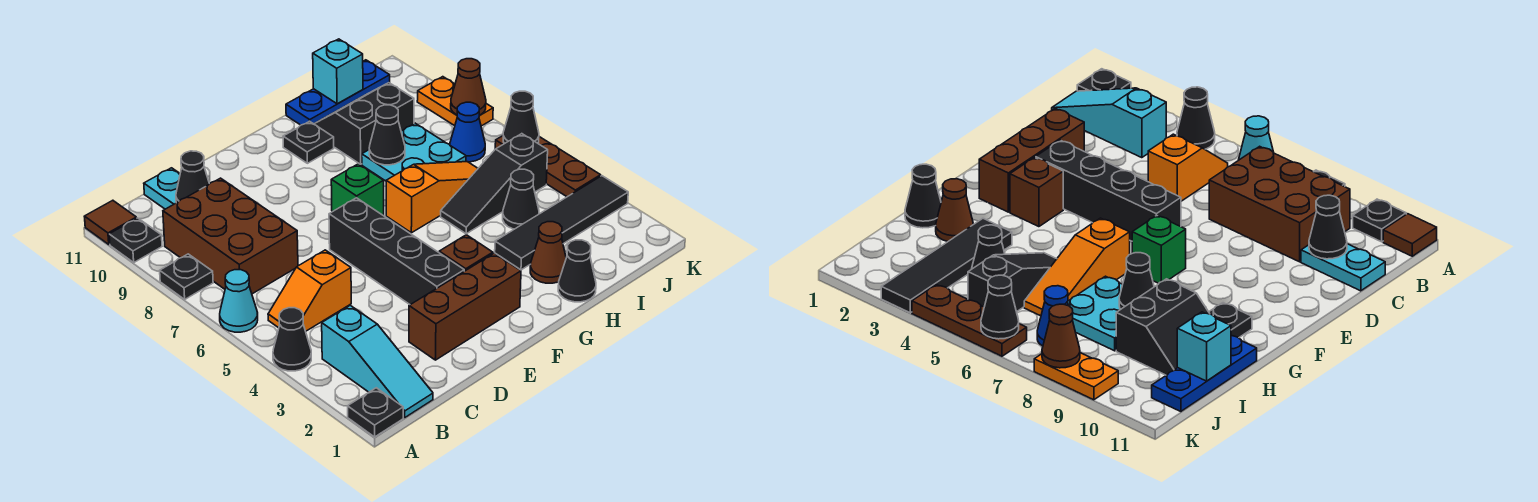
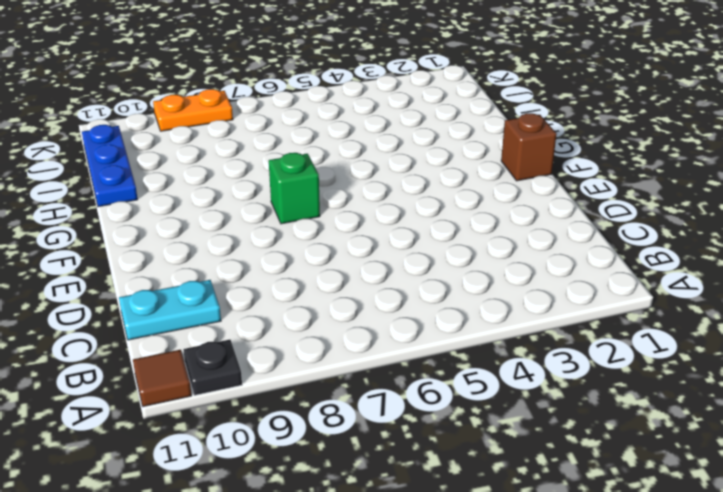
brown 1x1 brick [501,113,556,181] -> brown 1x1 brick moved to [439,235,493,271]
none -> black 1x1 plate [348,388,403,437]
none -> black 1x1 cone [273,308,311,371]
none -> cyan 1x1 cone [220,270,258,332]
none -> black 1x1 plate [160,254,213,299]

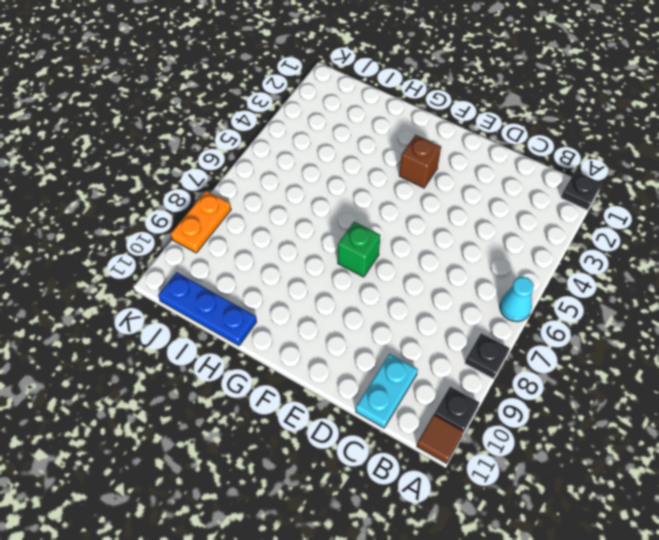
none -> black 1x1 cone [273,308,311,371]
none -> cyan 1x3 slope [322,305,433,417]
none -> orange 1x2 slope [268,250,351,331]
none -> brown 2x3 brick [163,178,298,294]

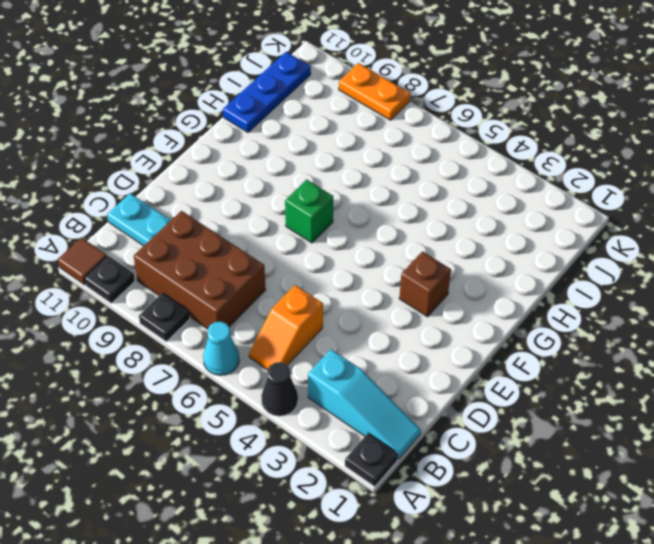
none -> brown 1x3 brick [409,253,521,360]
none -> black 1x4 brick [329,198,464,305]
none -> orange 1x3 slope [386,162,478,233]
none -> black 1x1 plate [283,121,334,163]

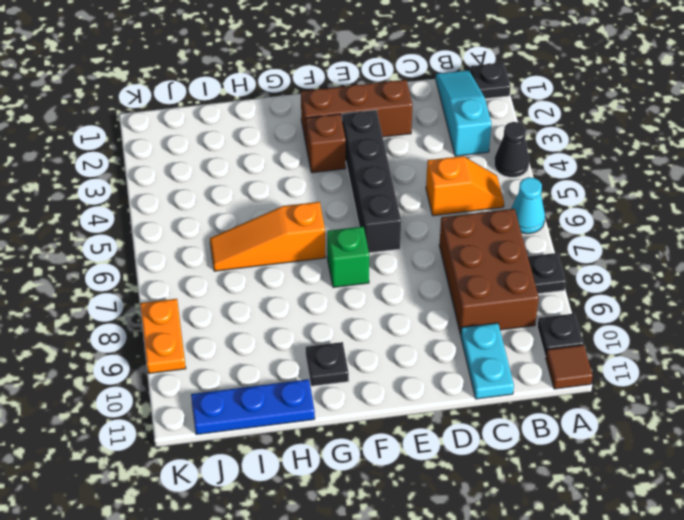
none -> black 1x1 cone [558,240,596,302]
none -> brown 1x1 cone [530,222,566,283]
none -> black 1x4 tile [495,176,628,270]
none -> black 1x3 slope [441,134,548,234]

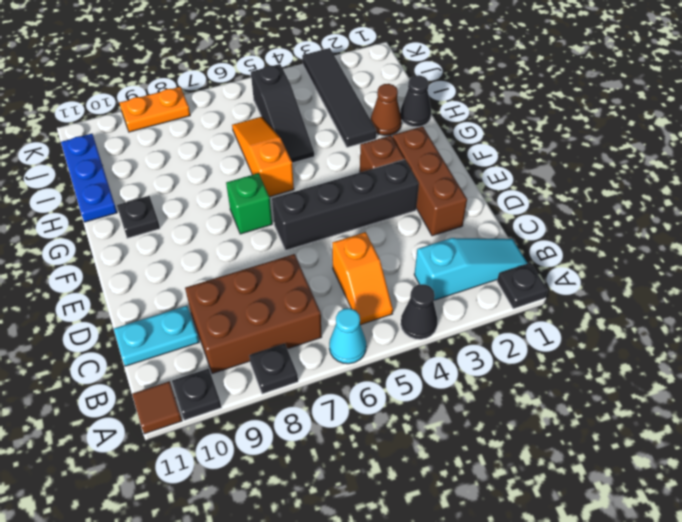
none -> cyan 2x2 plate [362,123,466,181]
none -> black 2x2 slope [314,83,414,164]
none -> black 1x1 cone [503,169,539,229]
none -> blue 1x1 cone [450,102,485,162]

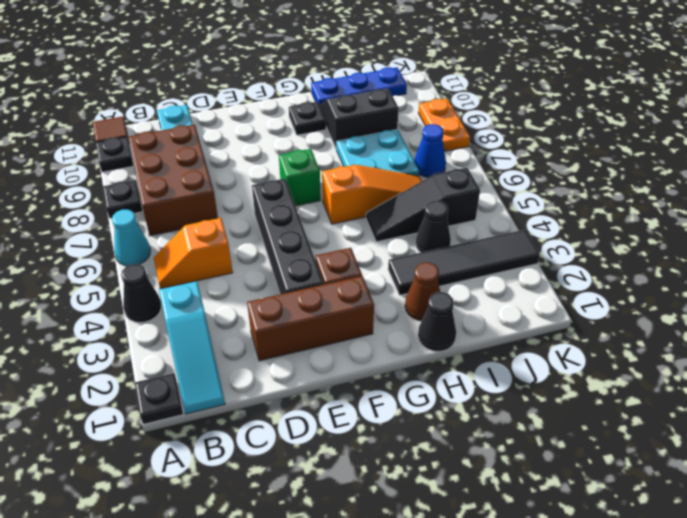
none -> brown 1x3 plate [495,136,601,197]
none -> black 1x1 cone [176,151,209,203]
none -> black 1x1 cone [369,105,405,165]
none -> cyan 1x1 brick [313,39,363,104]

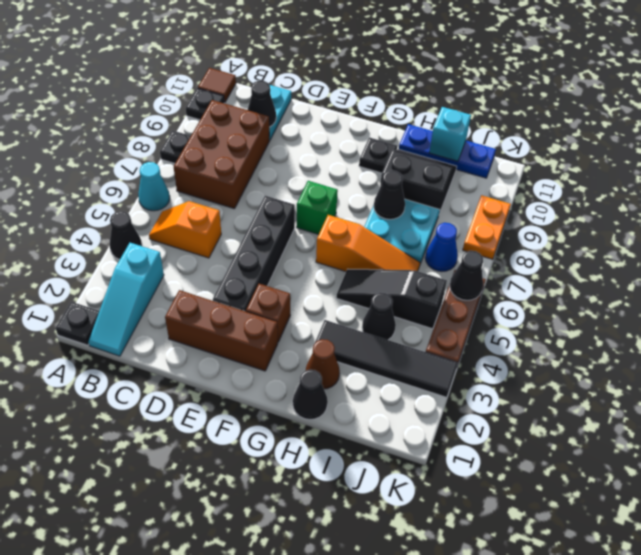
none -> brown 1x1 cone [451,59,486,115]

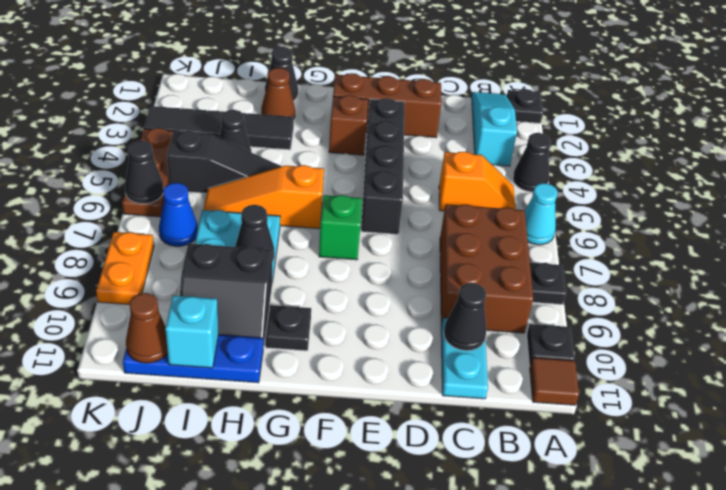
brown 1x1 cone [126,293,168,363] -> brown 1x1 cone moved to [451,59,486,115]

